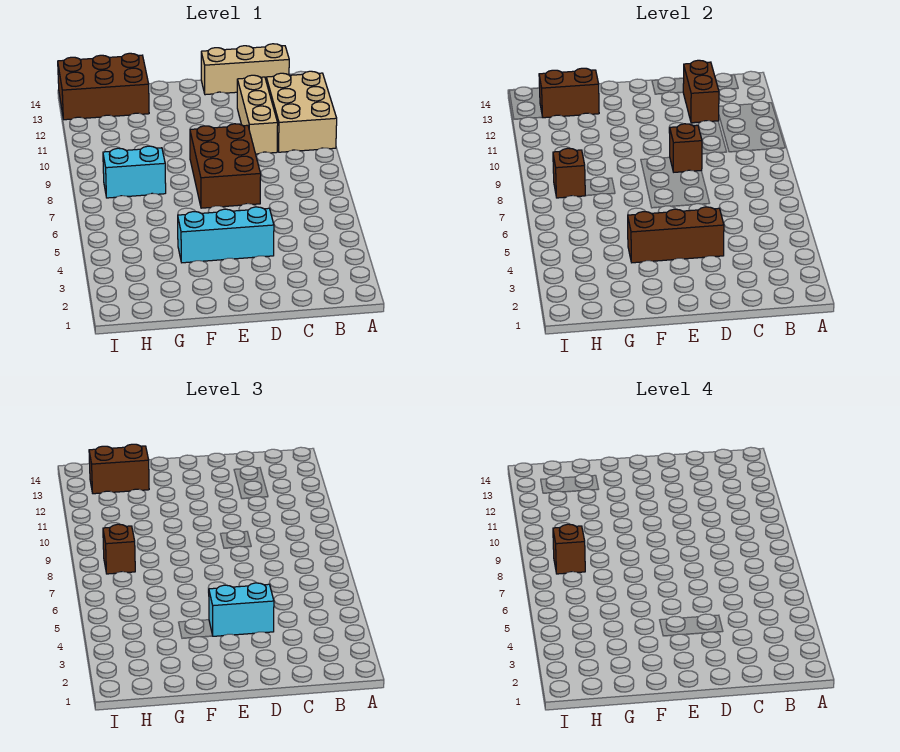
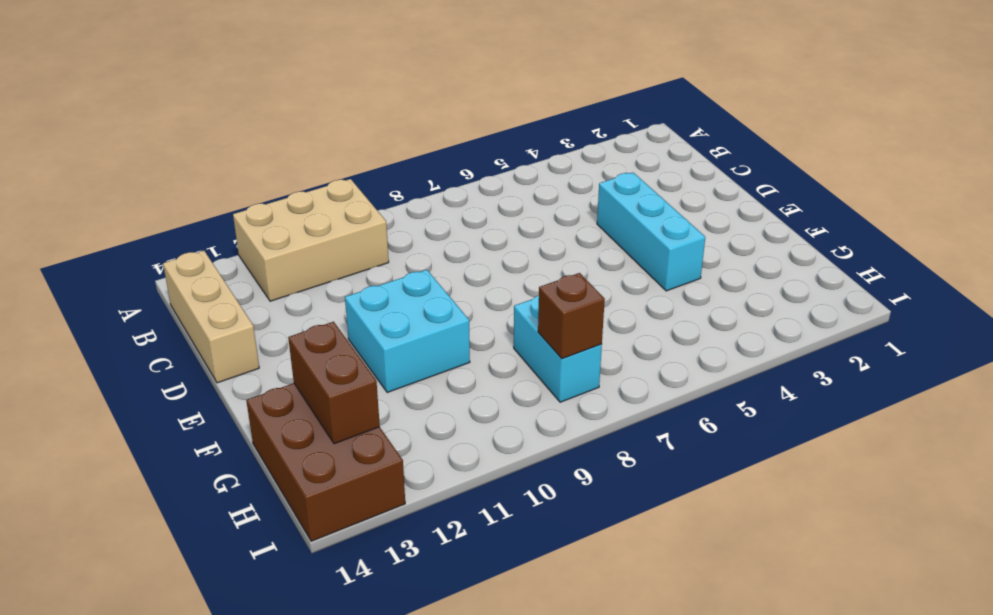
cyan 2x2 brick [345,270,470,392] -> none
none -> tan 1x3 brick [237,75,278,154]
none -> brown 2x3 brick [190,124,261,208]
none -> brown 1x2 brick [683,60,719,123]

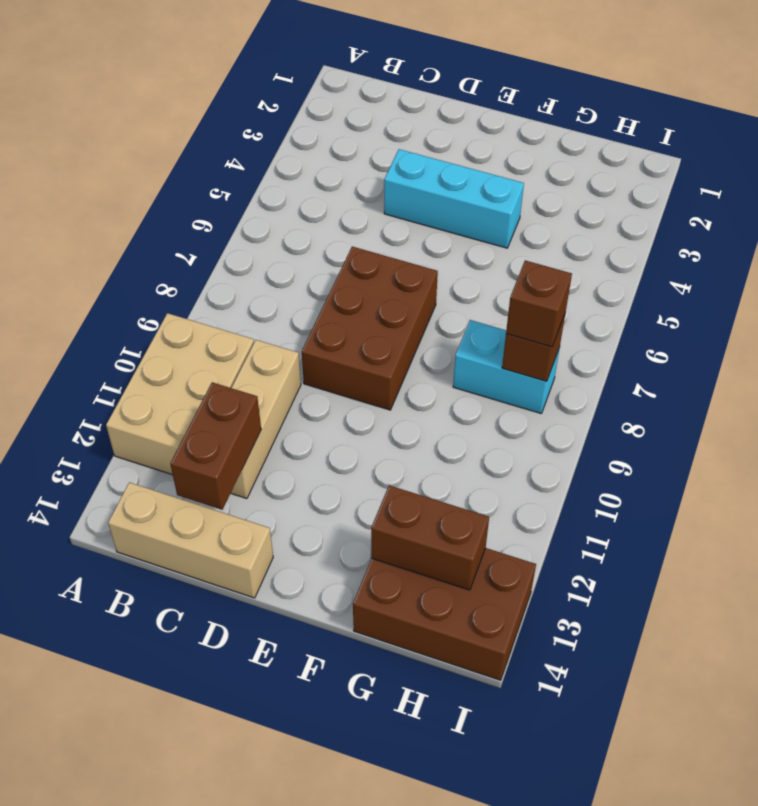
none -> brown 1x3 brick [628,207,724,263]
none -> brown 1x1 brick [670,124,702,172]
none -> cyan 1x2 brick [209,583,274,636]

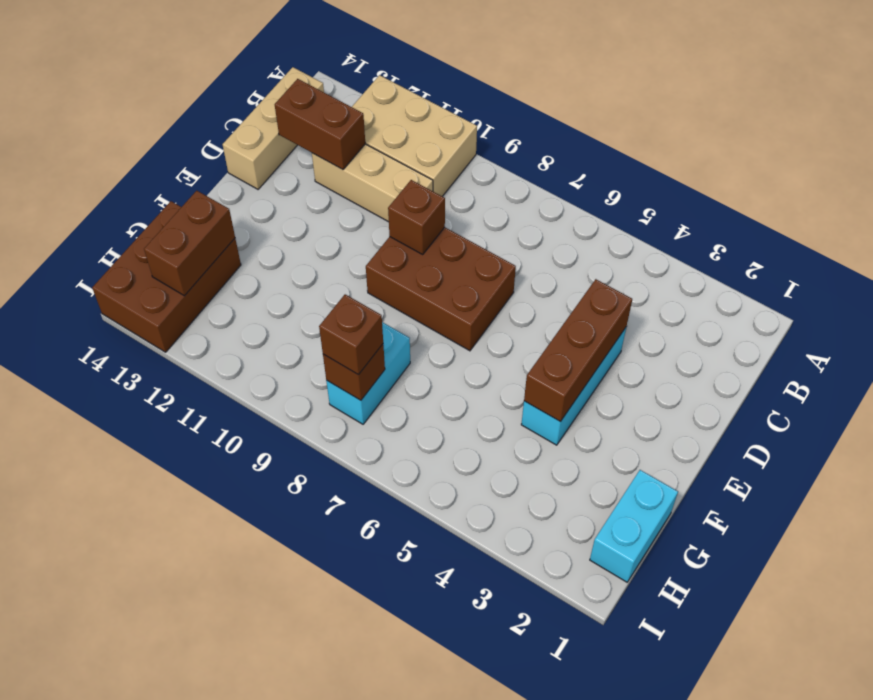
cyan 1x2 brick [590,470,678,582] -> cyan 1x2 brick moved to [209,583,274,636]
none -> brown 1x2 brick [89,444,149,494]
none -> brown 1x1 brick [553,524,585,574]

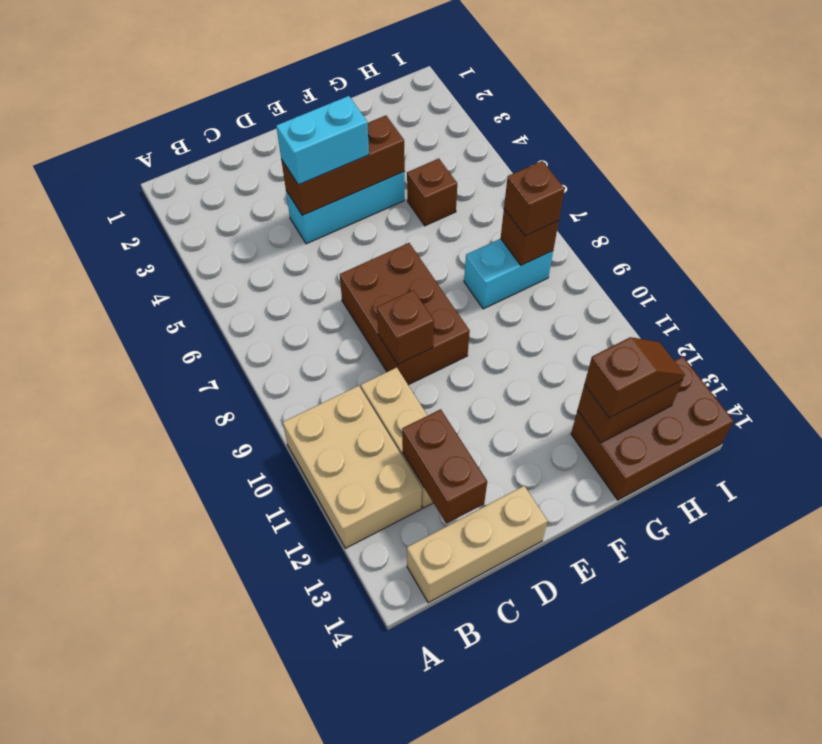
brown 1x1 brick [407,159,457,226] -> brown 1x1 brick moved to [553,524,585,574]
brown 1x2 slope [584,337,685,418] -> brown 1x2 brick [89,444,149,494]

